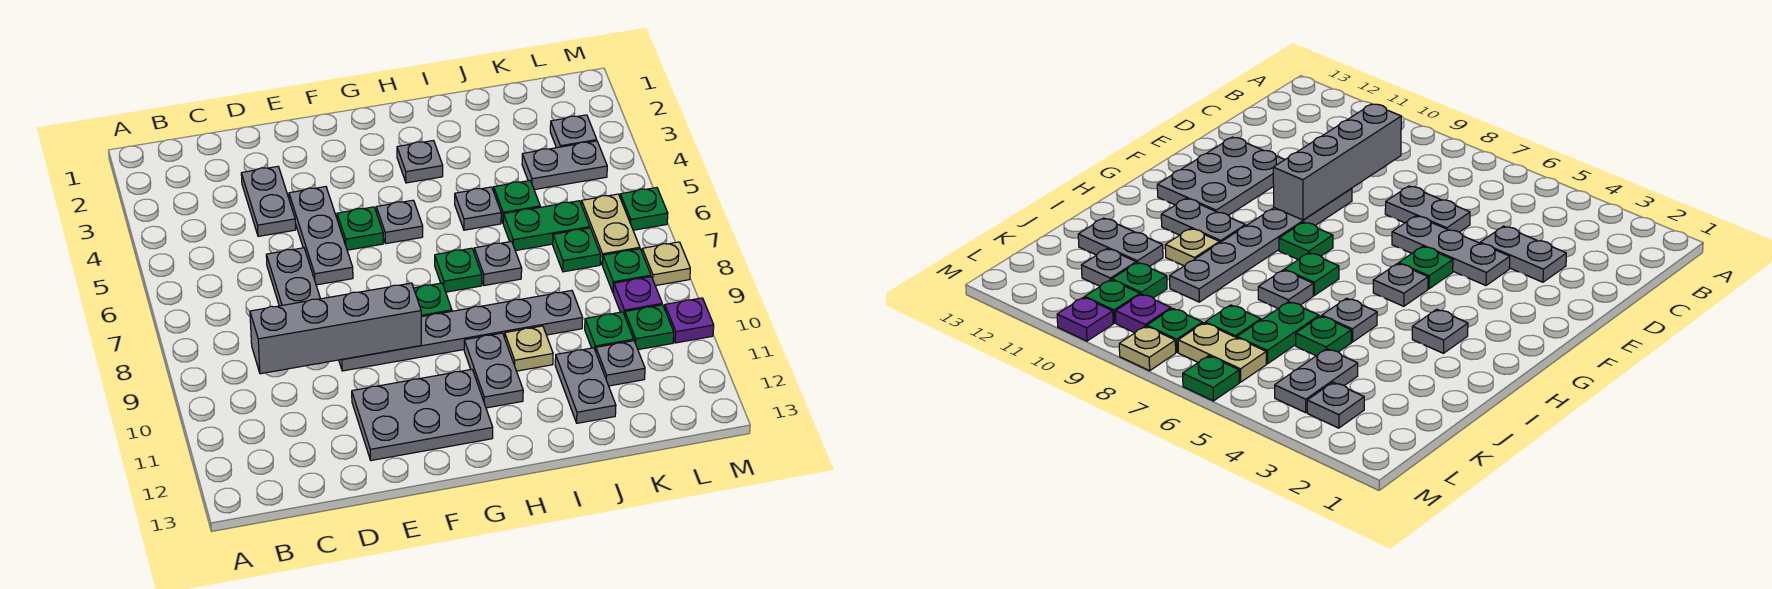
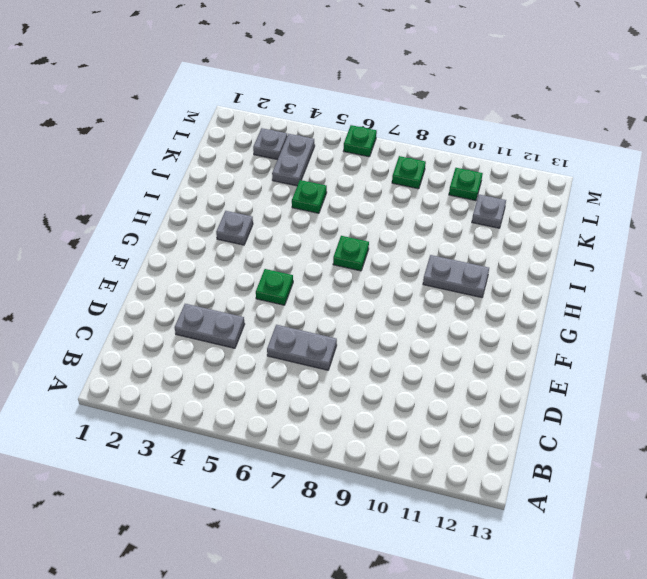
none -> grey 1x3 plate [289,187,353,285]
none -> grey 1x6 plate [339,291,583,371]
none -> grey 2x3 plate [352,369,493,460]
none -> grey 1x1 plate [376,200,423,244]

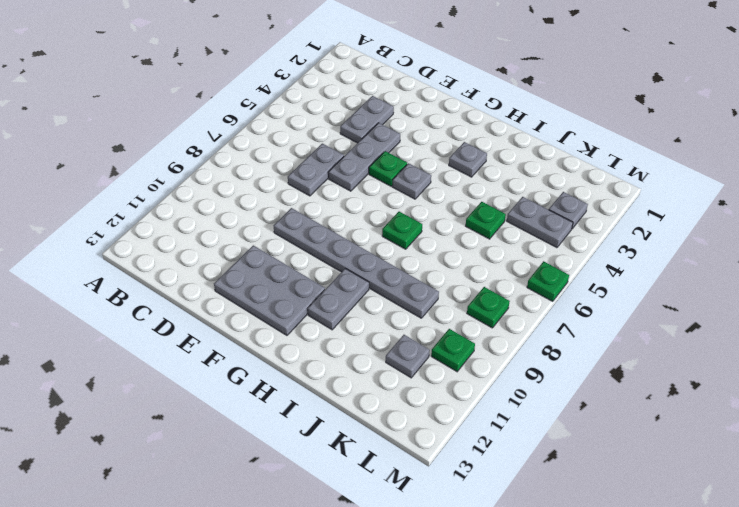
none -> green 1x1 plate [414,283,452,317]
none -> grey 1x1 plate [455,187,501,230]
none -> grey 1x1 plate [474,241,522,285]
none -> tan 1x1 plate [505,326,553,371]

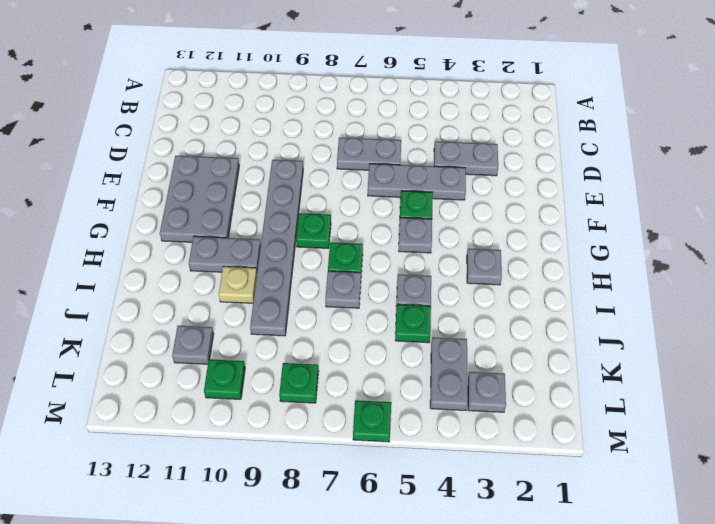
none -> green 1x2 plate [503,201,590,251]
none -> grey 1x2 plate [555,348,616,423]
none -> green 1x1 plate [553,228,601,272]
none -> green 1x1 plate [585,312,634,352]

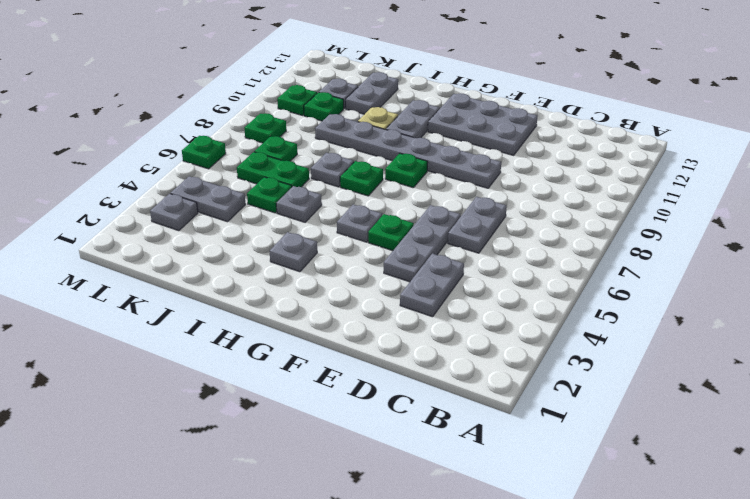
none -> tan 1x2 plate [581,194,640,265]
none -> purple 1x1 plate [613,277,662,315]
none -> tan 1x1 plate [642,242,690,286]
none -> purple 1x1 plate [665,298,714,343]

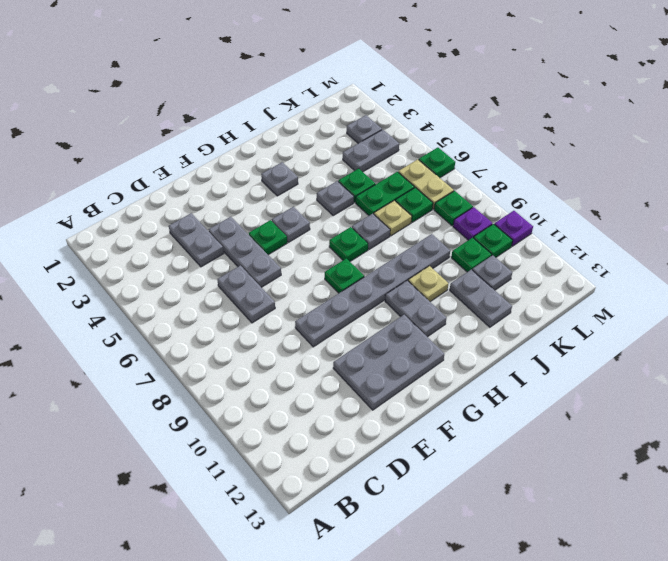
tan 1x1 plate [374,200,412,236] -> tan 1x1 plate moved to [642,242,690,286]
none -> grey 1x4 brick [250,283,421,374]

